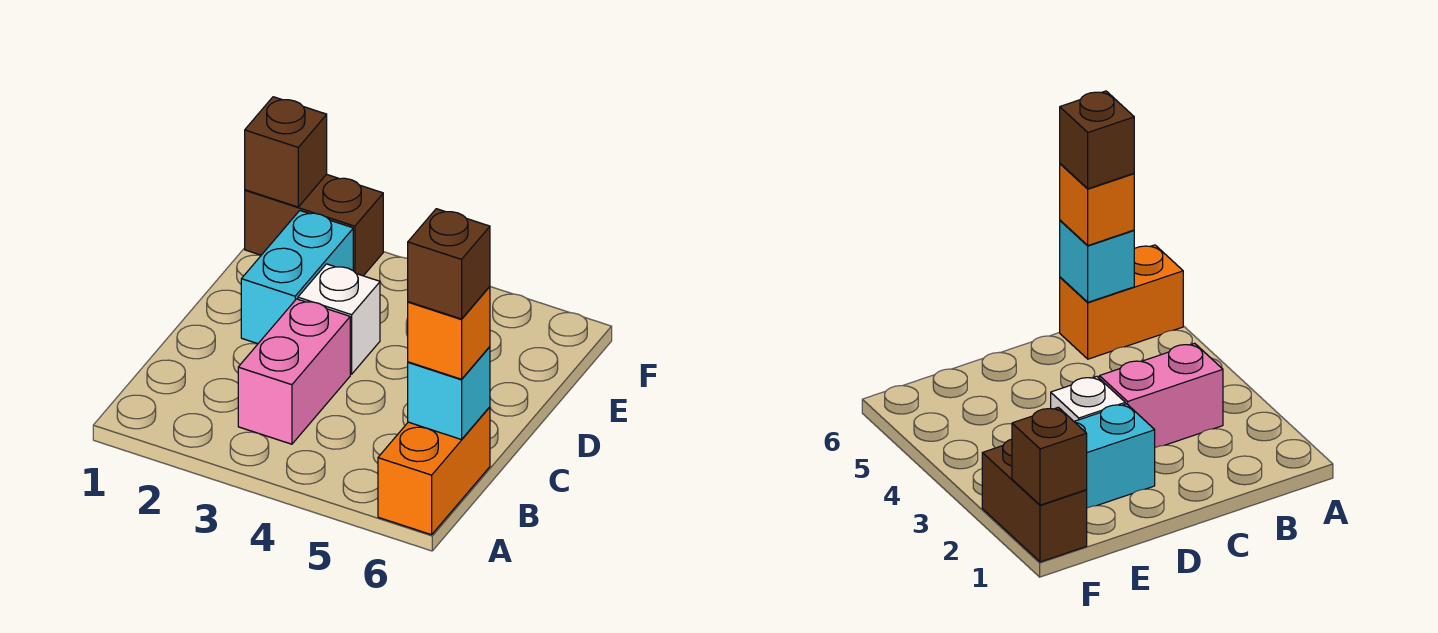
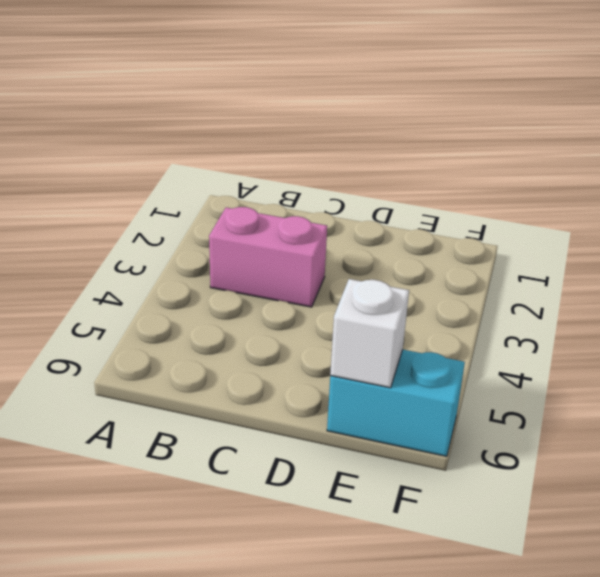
cyan 1x2 brick [327,350,465,456] -> cyan 1x2 brick moved to [241,211,353,344]
white 1x1 brick [330,279,409,388] -> white 1x1 brick moved to [298,264,380,374]
none -> orange 1x2 brick [378,407,490,535]
none -> brown 1x2 brick [245,174,383,276]

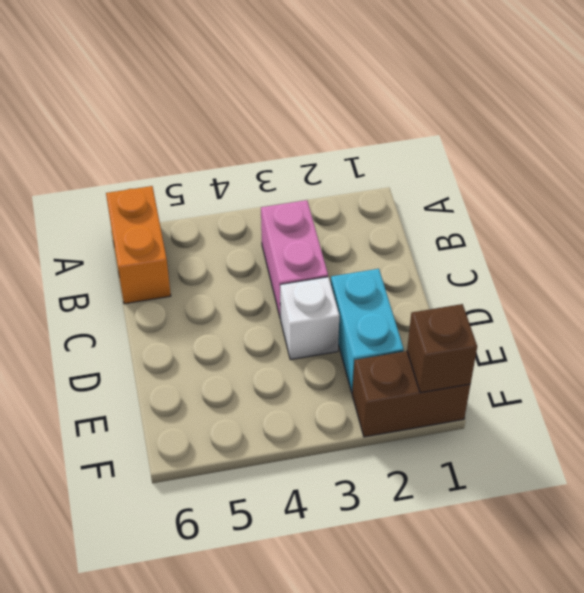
none -> cyan 1x1 brick [408,347,490,440]
none -> orange 1x1 brick [408,286,490,379]

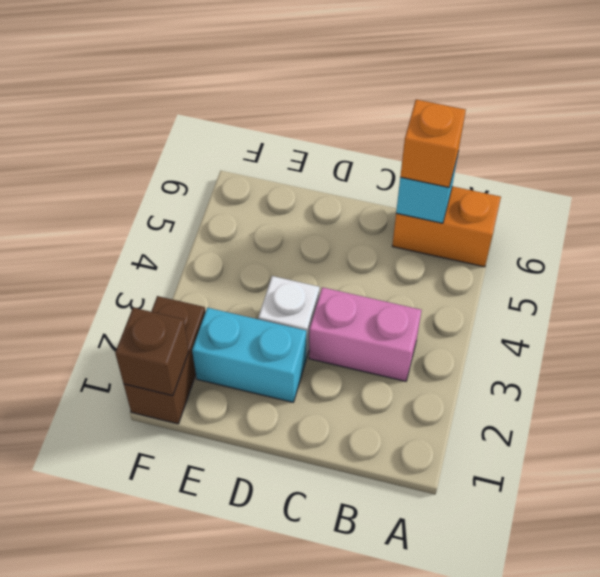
none -> brown 1x1 brick [408,209,490,319]

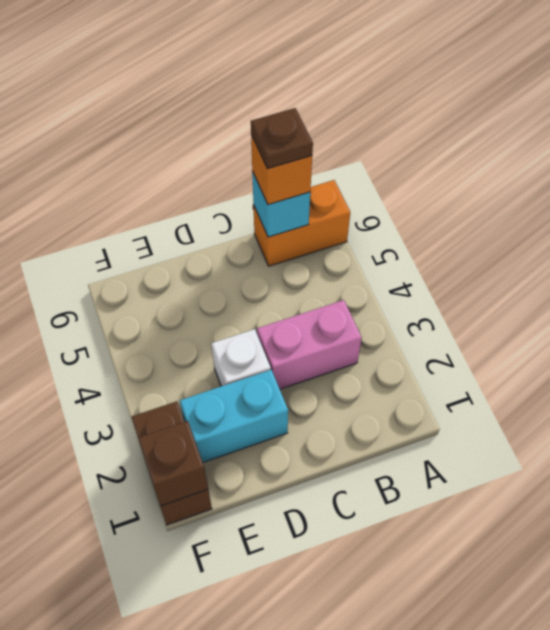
brown 1x1 plate [251,108,313,169] -> brown 1x1 brick [408,209,490,319]

